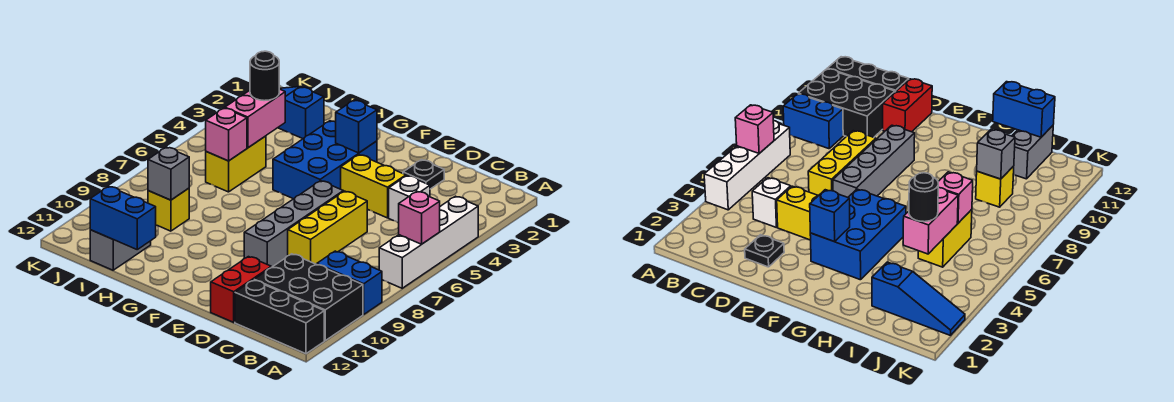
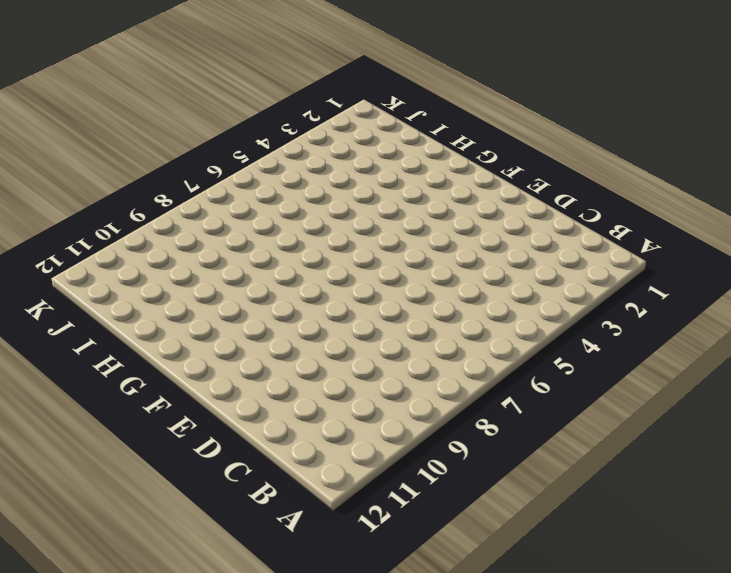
none -> white 1x4 brick [379,196,478,288]
none -> blue 1x2 brick [317,251,382,314]
none -> black 2x3 brick [254,254,363,340]

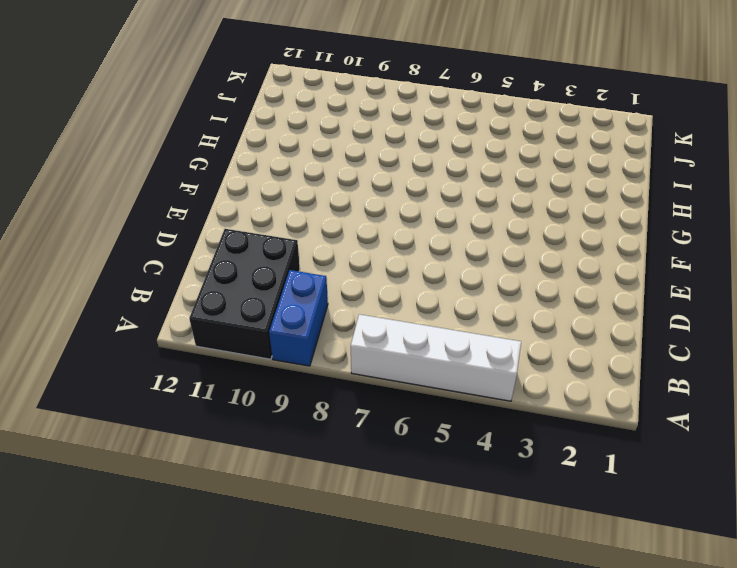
none -> black 1x3 brick [235,280,324,354]
none -> white 1x1 brick [389,176,430,223]
none -> black 1x1 plate [403,160,444,189]

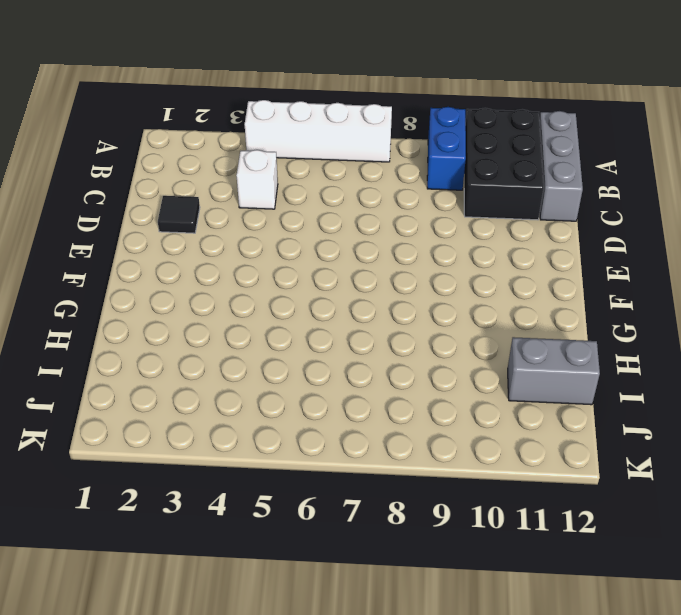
grey 1x3 brick [539,111,583,221] -> black 1x3 brick [235,280,324,354]
black 1x1 tile [158,196,200,233] -> black 1x1 plate [403,160,444,189]
none -> yellow 1x2 brick [341,155,406,218]
none -> yellow 1x3 brick [288,191,367,264]
none -> red 1x2 brick [211,257,271,322]

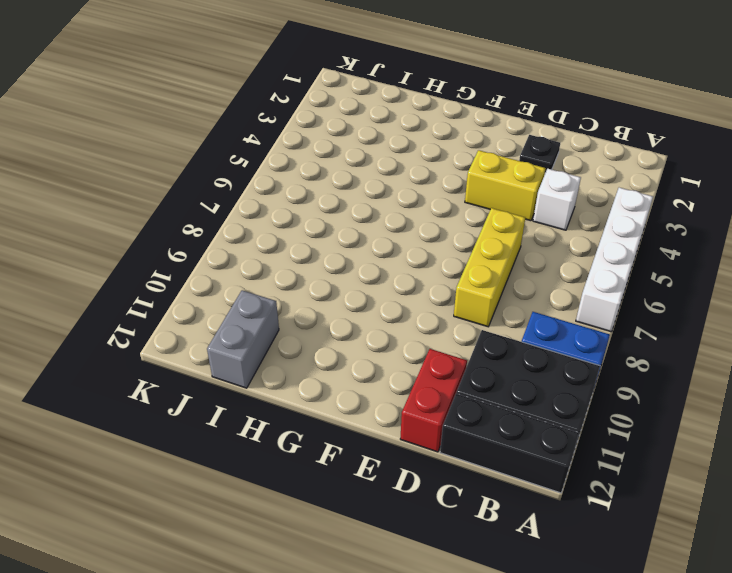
none -> grey 1x4 brick [244,181,343,267]
none -> blue 2x3 brick [273,121,377,199]
none -> blue 1x3 slope [278,87,324,139]

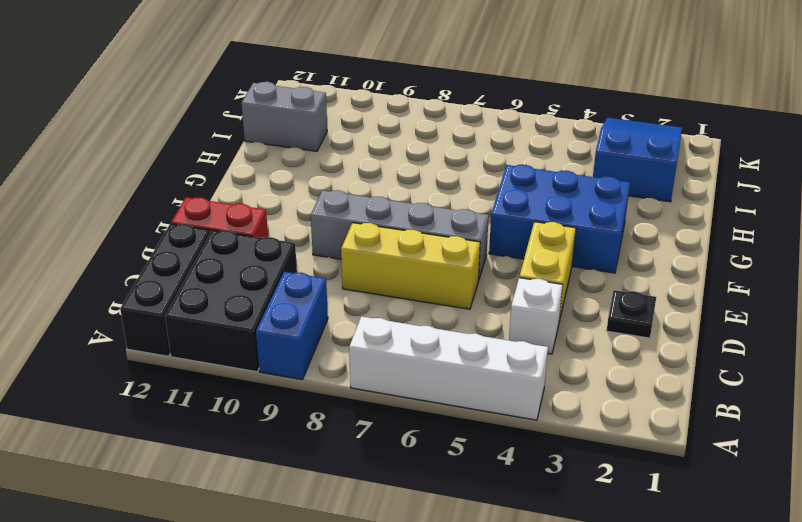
blue 2x3 slope [593,118,682,202] -> blue 1x3 slope [278,87,324,139]
none -> yellow 1x2 brick [206,136,266,192]
none -> yellow 1x1 brick [148,188,189,231]
none -> pink 1x1 brick [399,191,440,244]

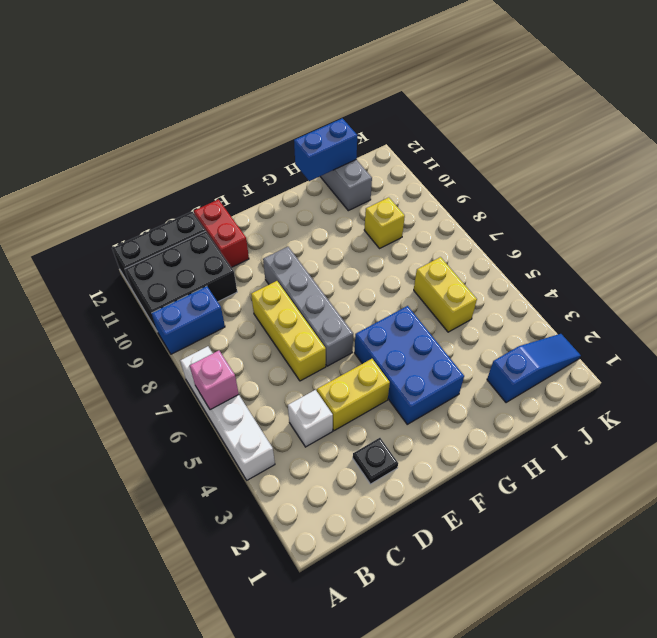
none -> blue 1x1 brick [336,100,377,153]
none -> pink 1x2 brick [225,89,285,148]
none -> pink 1x1 brick [206,108,247,161]

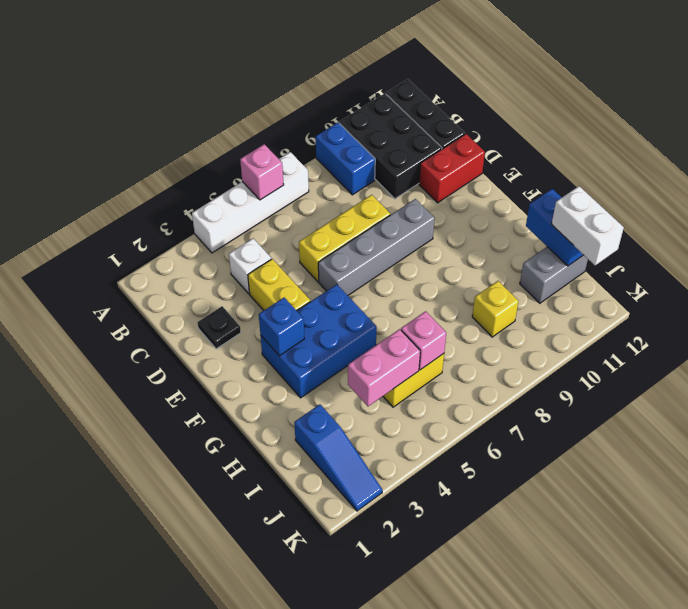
white 1x2 brick [551,186,624,265] -> none
none -> grey 1x1 brick [148,147,189,200]
none -> black 1x1 round brick [250,51,279,101]

